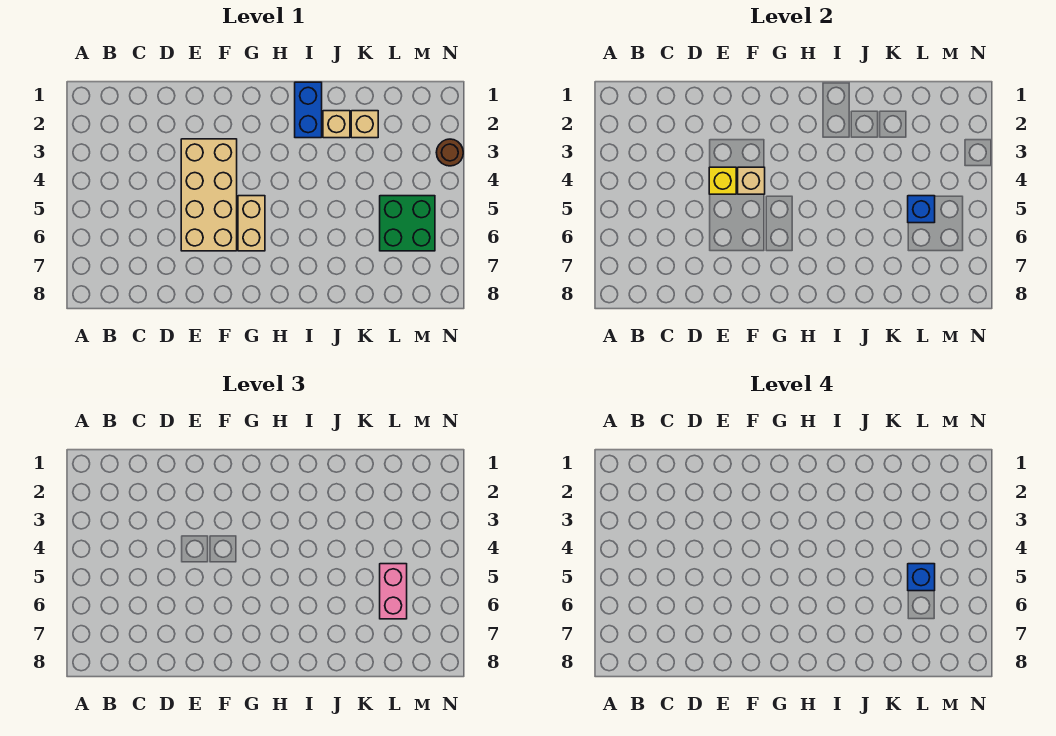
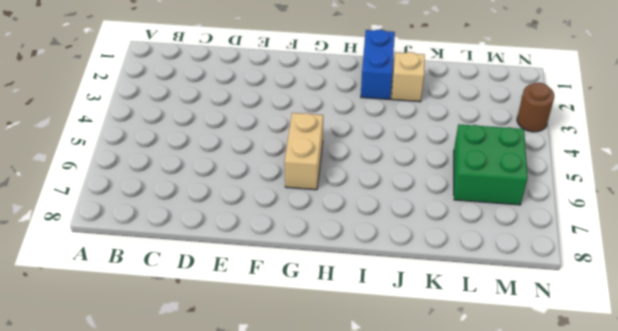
none -> tan 2x4 brick [181,139,237,251]
none -> tan 1x1 brick [351,111,378,138]
none -> yellow 1x1 brick [709,167,736,194]

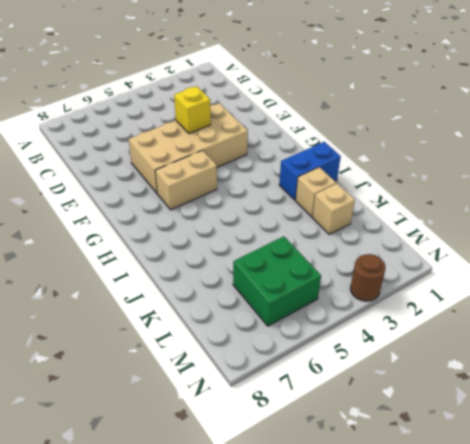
none -> tan 1x1 brick [738,167,765,194]
none -> blue 1x1 brick [908,196,935,223]
none -> pink 1x2 brick [380,564,407,619]

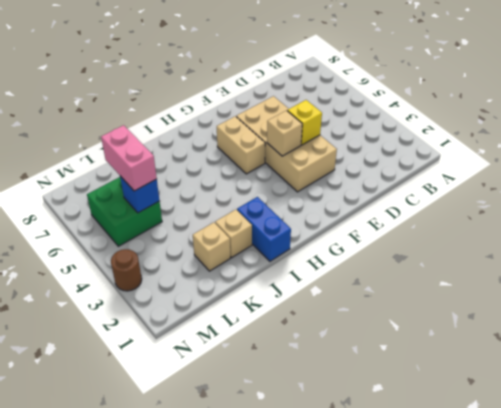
none -> blue 1x1 brick [908,564,935,591]

